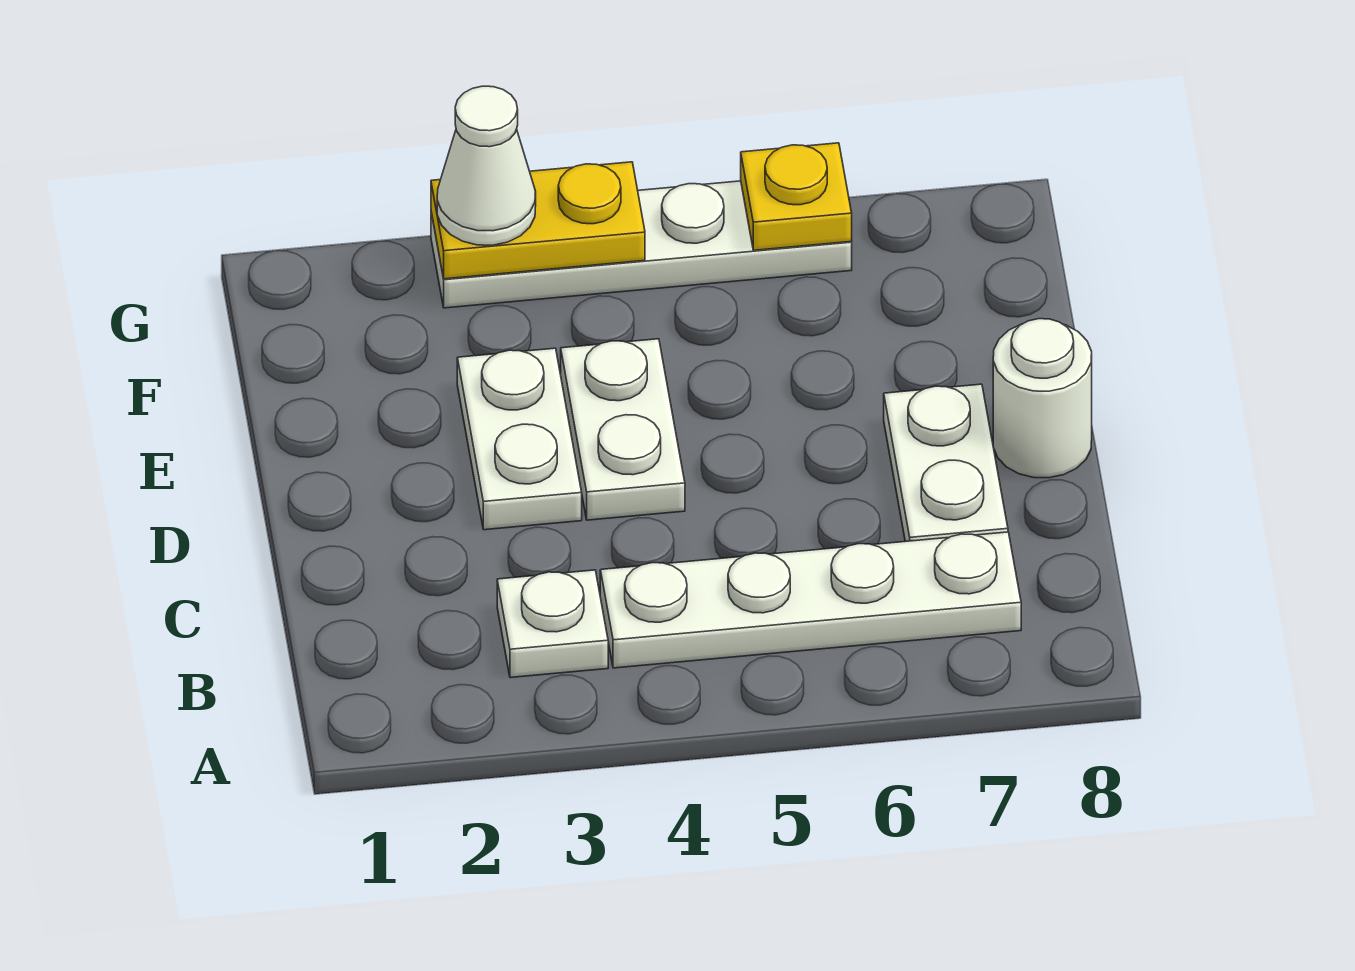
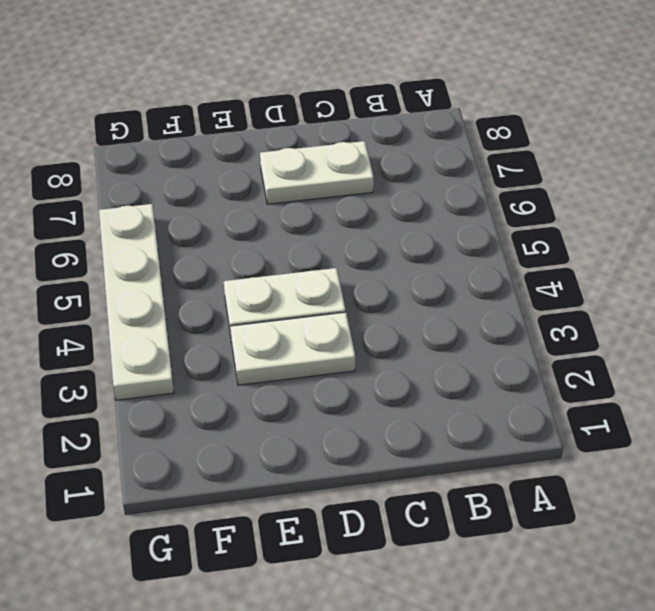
none -> white 1x1 plate [497,570,608,678]
none -> white 1x4 plate [600,532,1021,668]

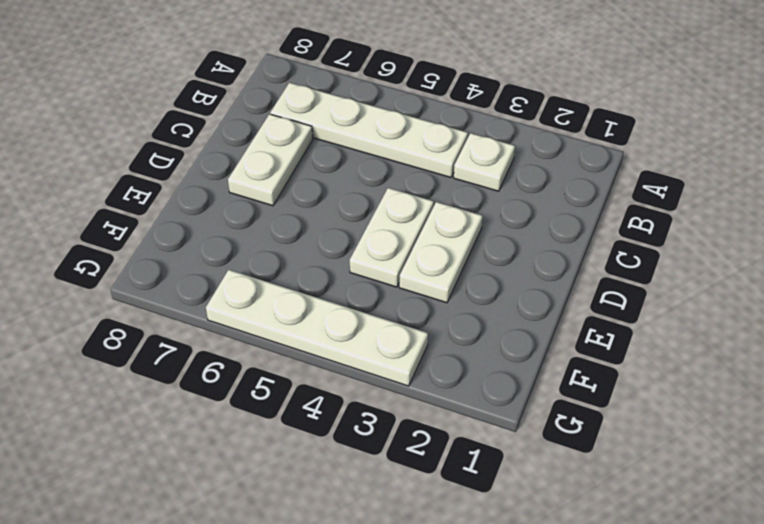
none -> white 1x1 round brick [993,319,1092,478]
none -> yellow 1x2 plate [431,162,645,279]

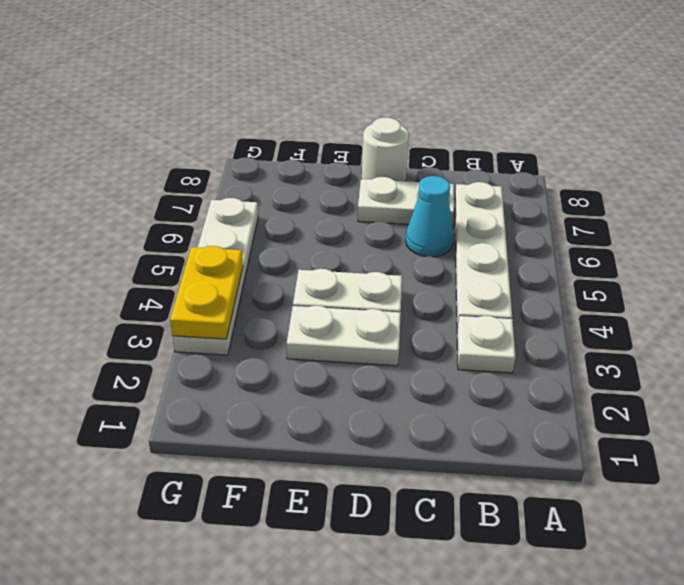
cyan 1x1 cone [406,176,454,257] -> none
none -> yellow 1x1 plate [741,143,852,250]
none -> white 1x1 cone [437,86,536,245]

